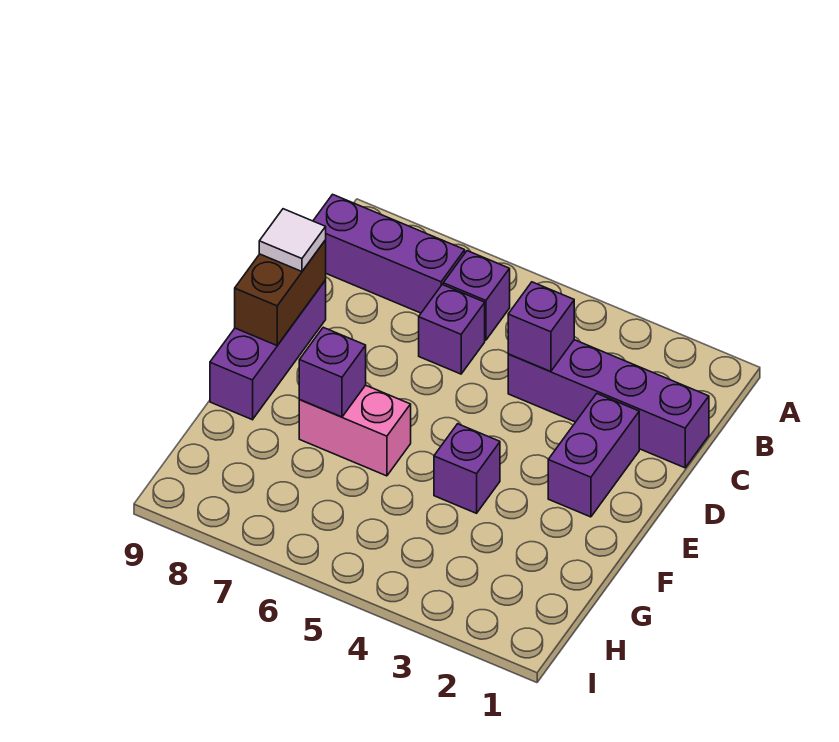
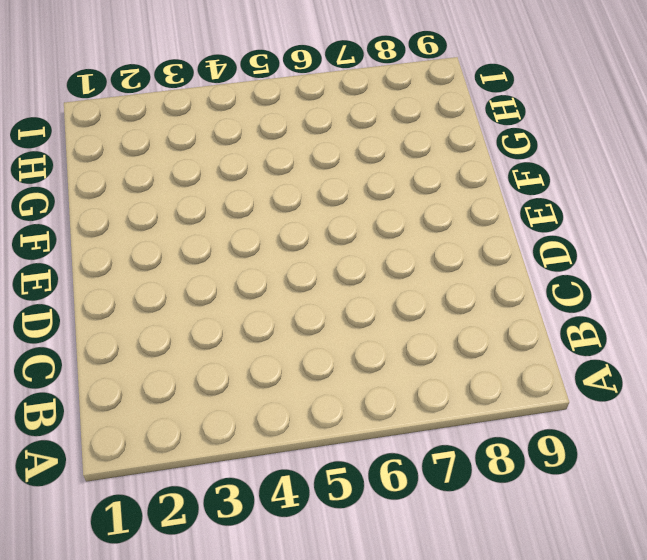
none -> purple 1x1 brick [443,251,510,340]
none -> purple 1x3 brick [313,194,465,313]
none -> purple 1x4 brick [508,340,709,468]

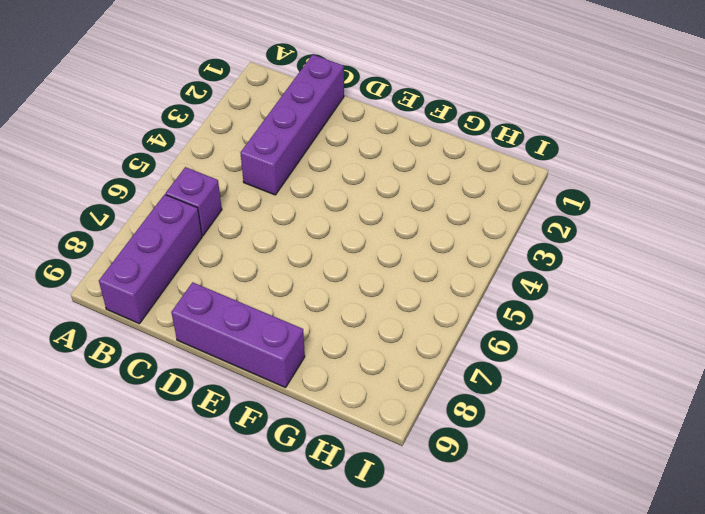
none -> purple 1x1 brick [419,285,485,374]
none -> purple 1x2 brick [548,394,639,517]
none -> purple 1x1 brick [434,424,500,513]

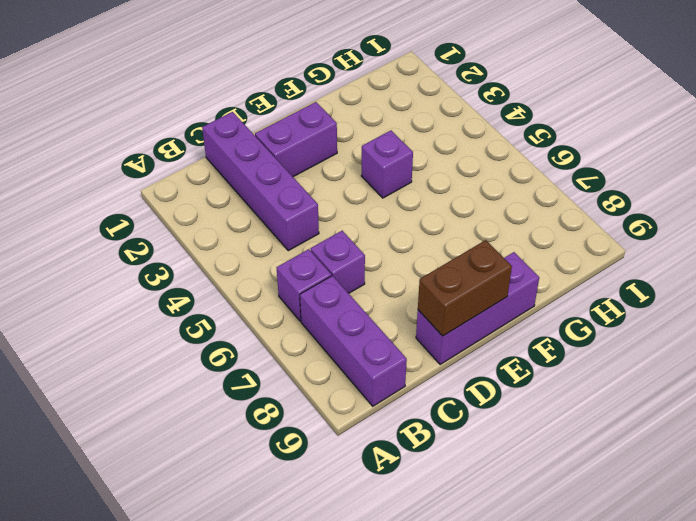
none -> pink 1x2 brick [299,385,411,476]
none -> purple 1x1 brick [508,282,574,371]
none -> purple 1x1 brick [299,327,366,417]

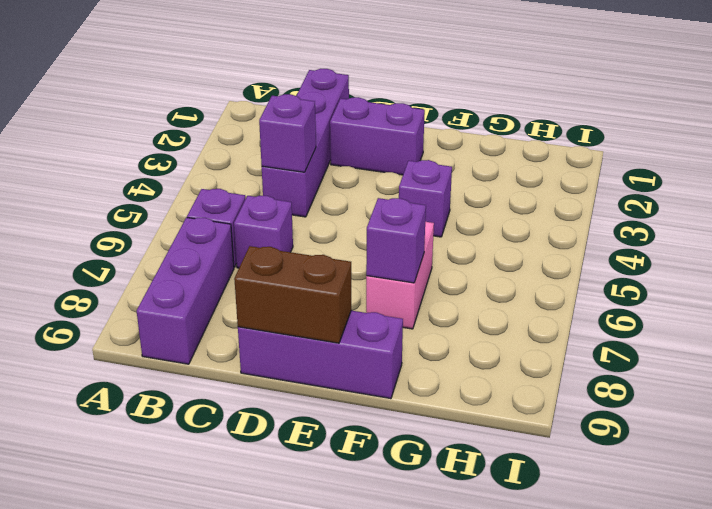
none -> white 1x1 tile [259,209,326,271]

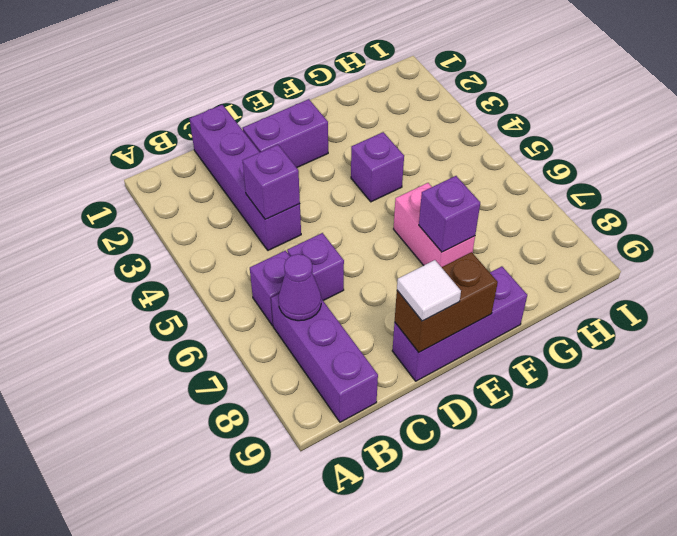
purple 1x1 cone [278,254,321,321] -> none

